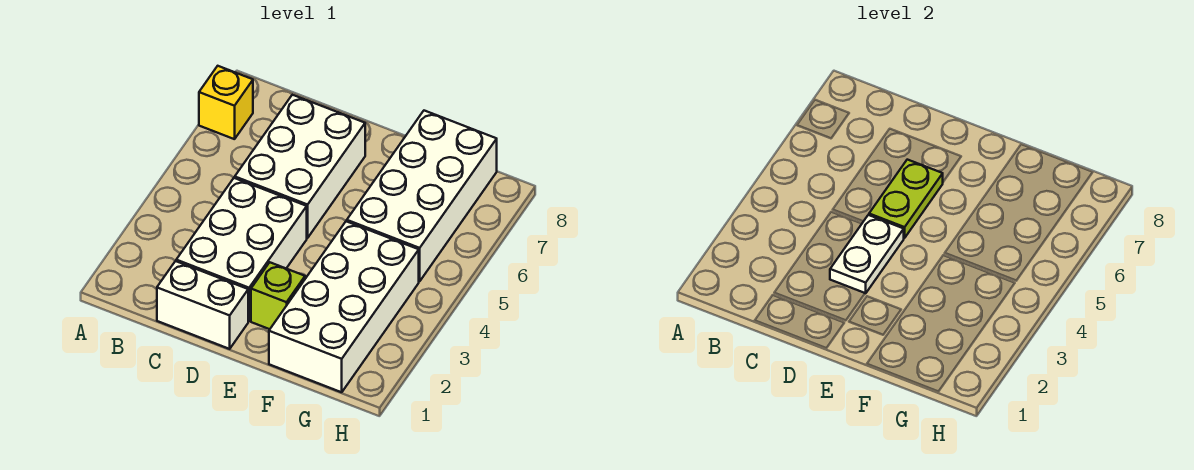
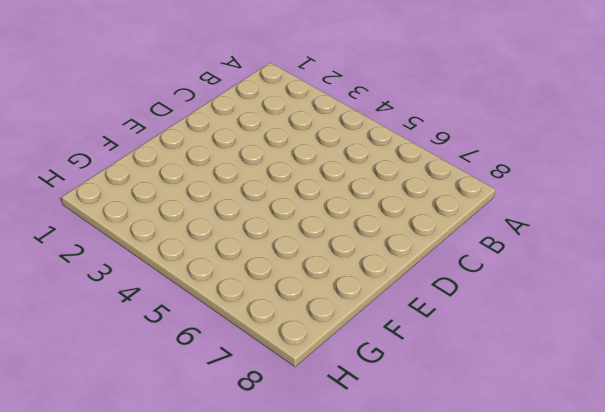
none -> yellow 1x1 brick [199,66,253,139]
none -> white 1x2 brick [157,261,248,349]

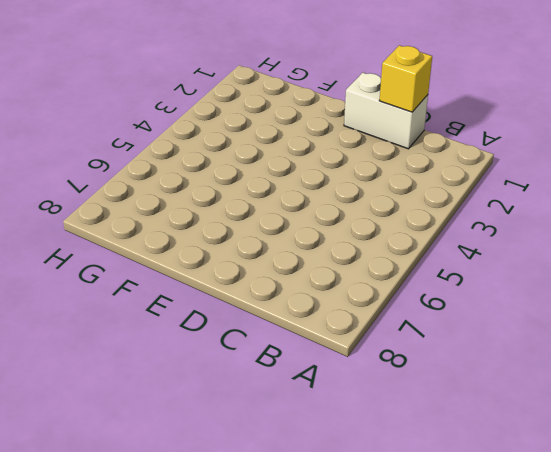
yellow 1x1 brick [379,45,432,112] -> yellow 1x1 brick moved to [199,66,253,139]
none -> white 2x3 brick [176,178,307,321]
none -> white 2x3 brick [235,95,365,238]

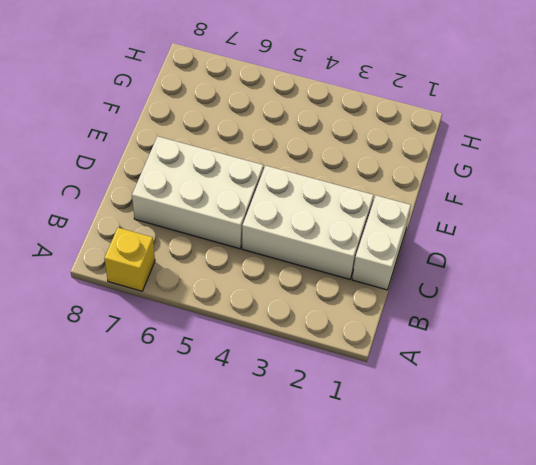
none -> lime 1x1 brick [251,262,305,329]
none -> white 2x4 brick [269,221,419,392]

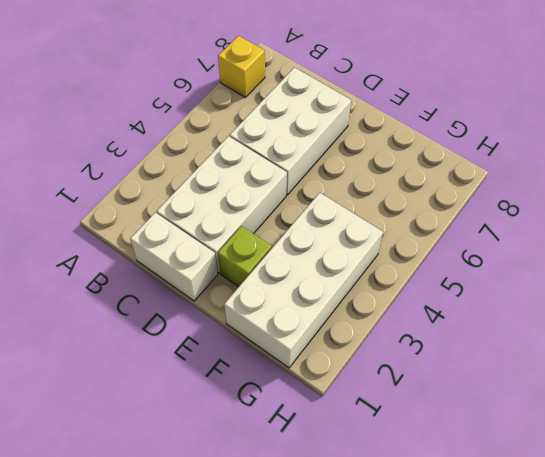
none -> white 2x4 brick [347,111,497,281]
none -> white 1x2 plate [830,215,904,293]

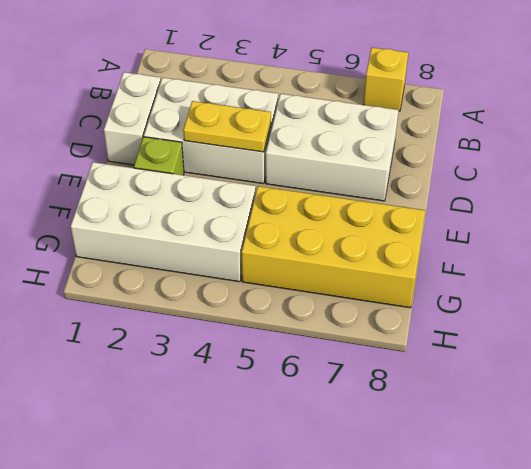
yellow 1x2 plate [183,101,271,152] -> white 1x2 plate [830,215,904,293]
yellow 2x4 brick [242,186,425,308] -> white 2x4 brick [347,111,497,281]
none -> lime 1x2 plate [869,160,943,238]

